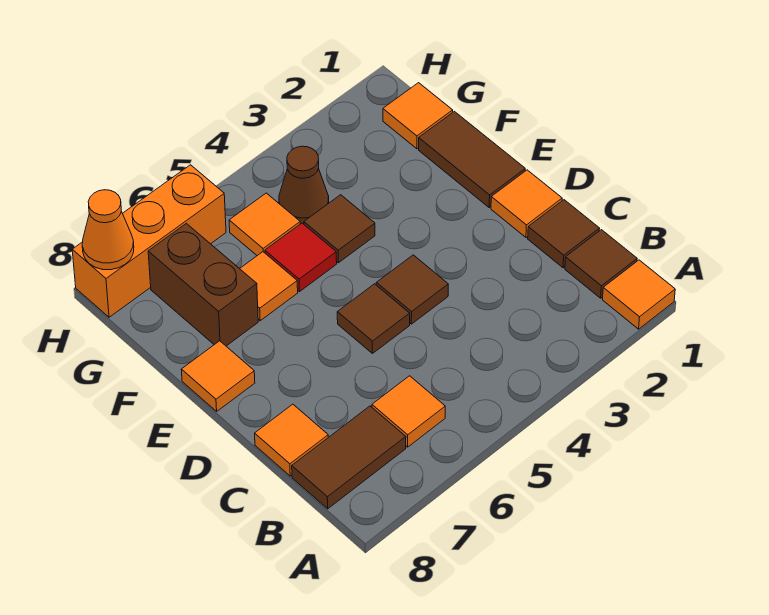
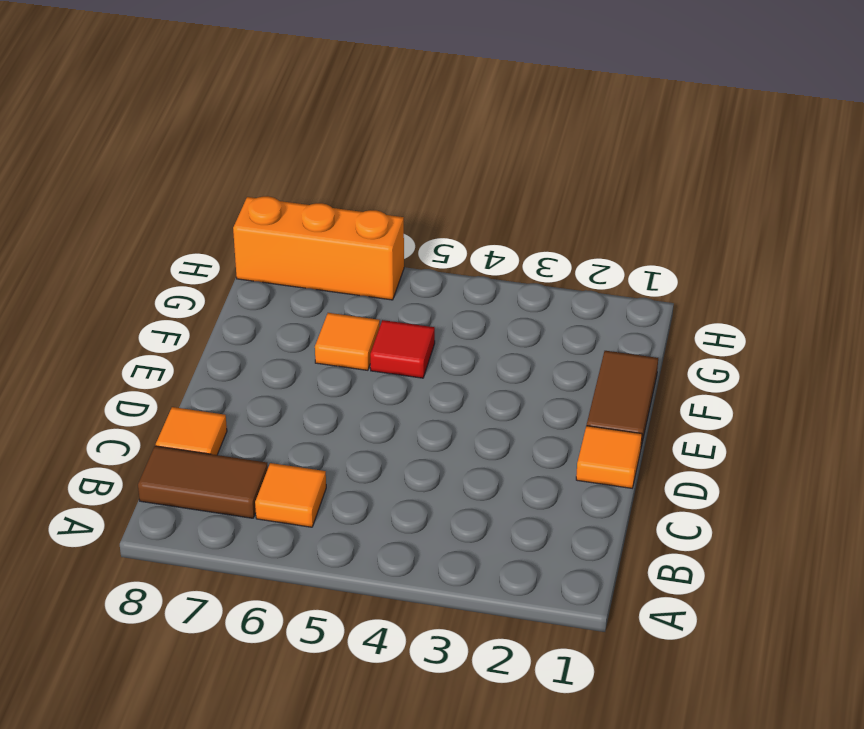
none -> orange 1x1 tile [603,260,675,329]
none -> brown 1x1 tile [565,230,637,298]
none -> brown 1x1 tile [528,200,600,268]

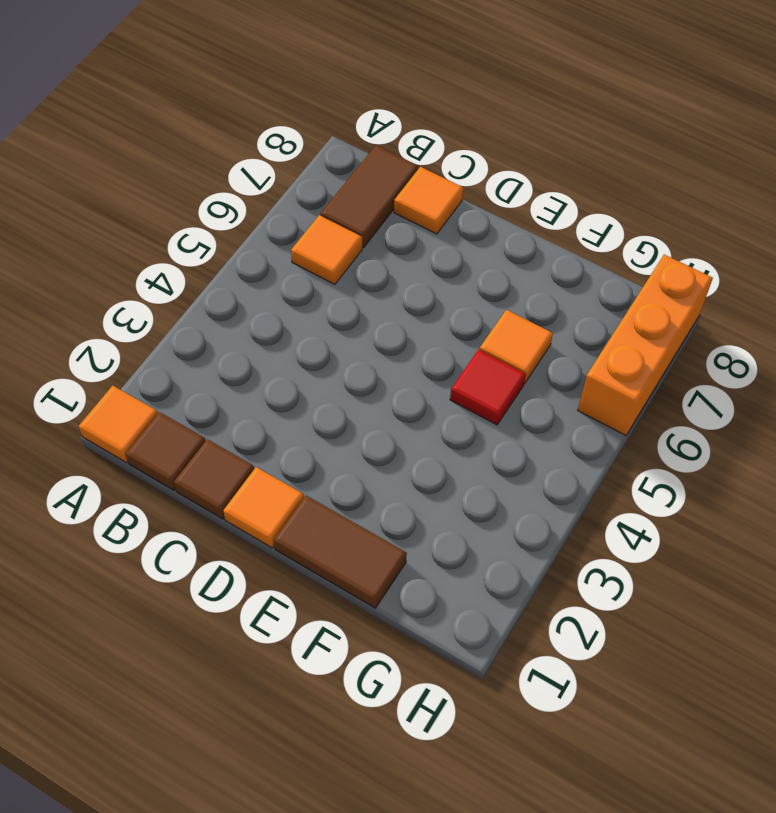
none -> brown 1x1 tile [376,255,448,324]
none -> brown 1x1 tile [337,284,410,353]
none -> orange 1x1 tile [181,341,255,411]

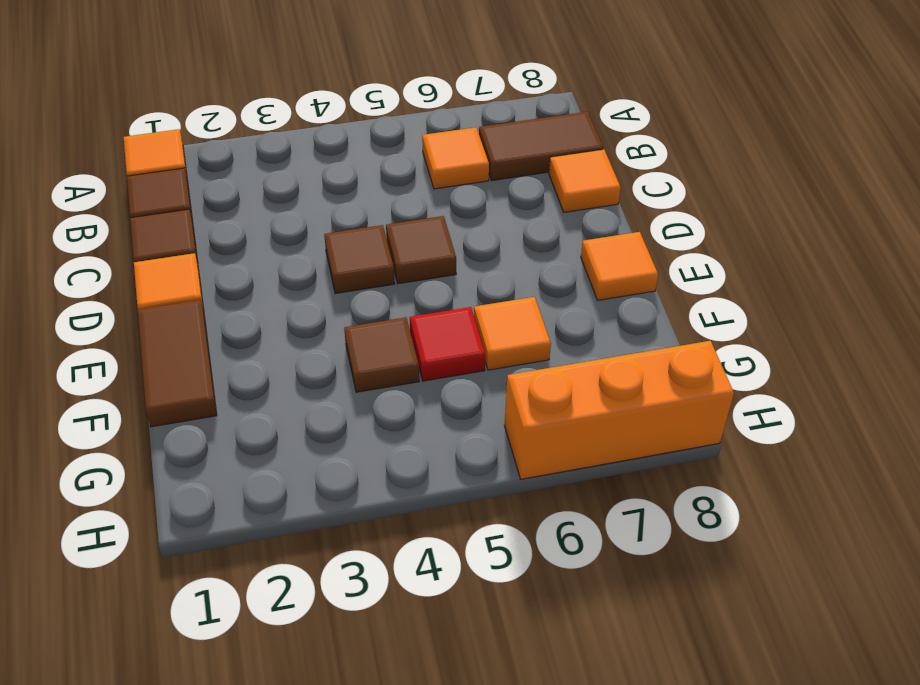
none -> brown 1x2 brick [148,224,258,346]
none -> orange 1x1 tile [383,83,453,149]
none -> brown 1x1 cone [279,146,329,224]

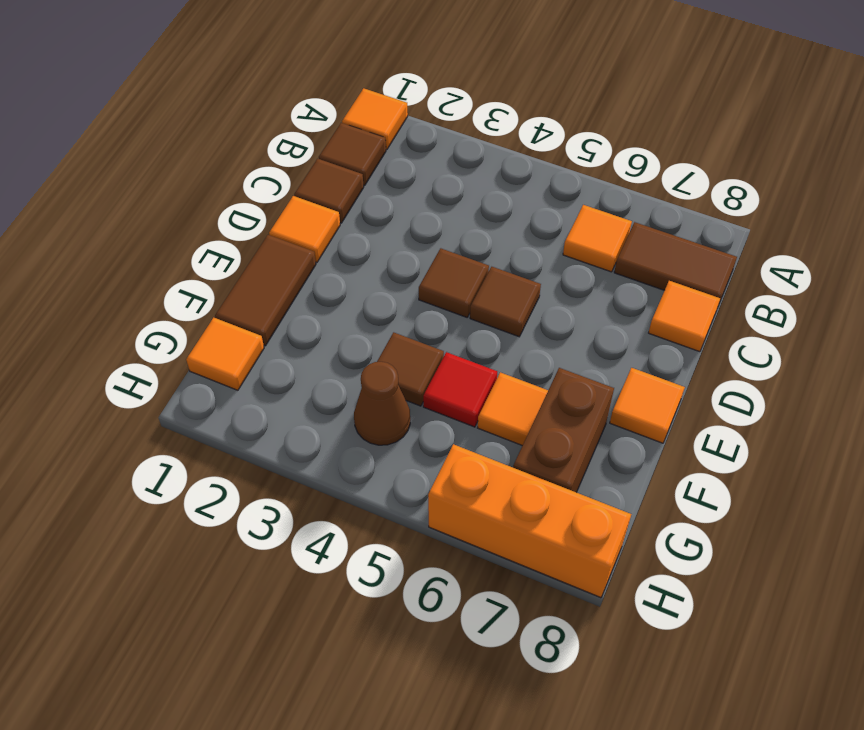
none -> orange 1x1 tile [229,193,300,256]
none -> orange 1x1 cone [82,190,134,270]

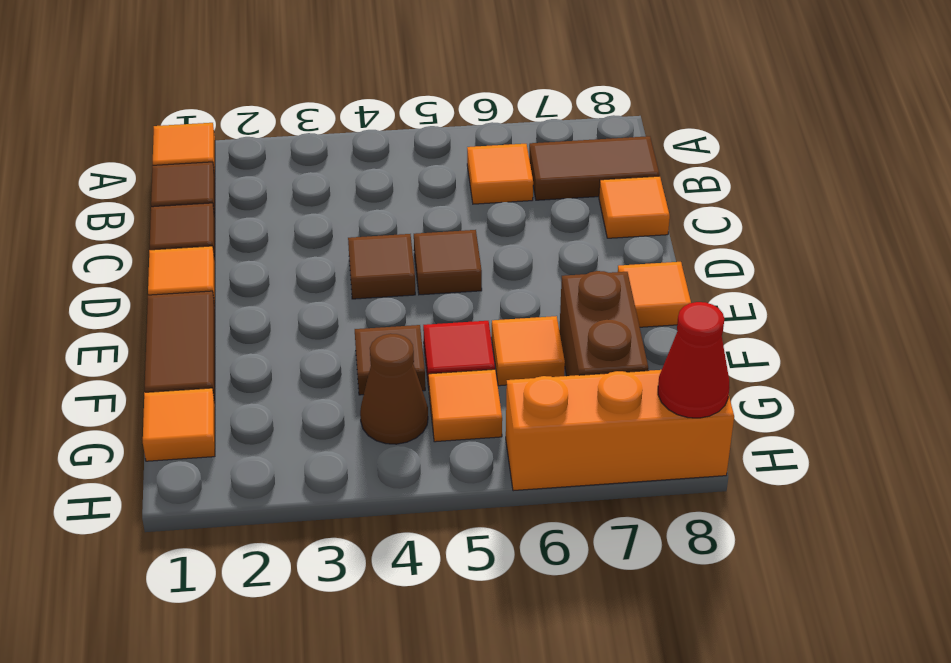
red 1x1 cone [658,302,730,418] -> orange 1x1 cone [82,190,134,270]

